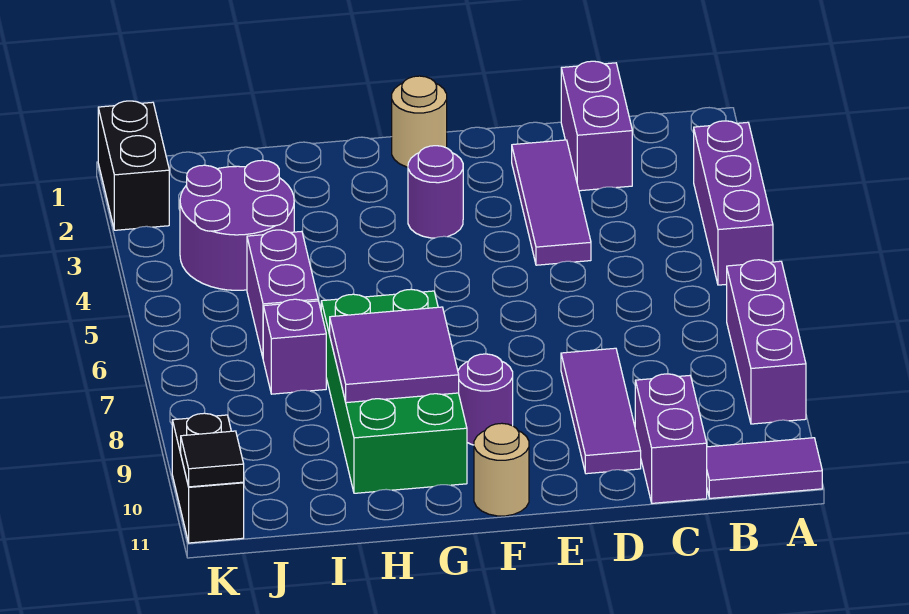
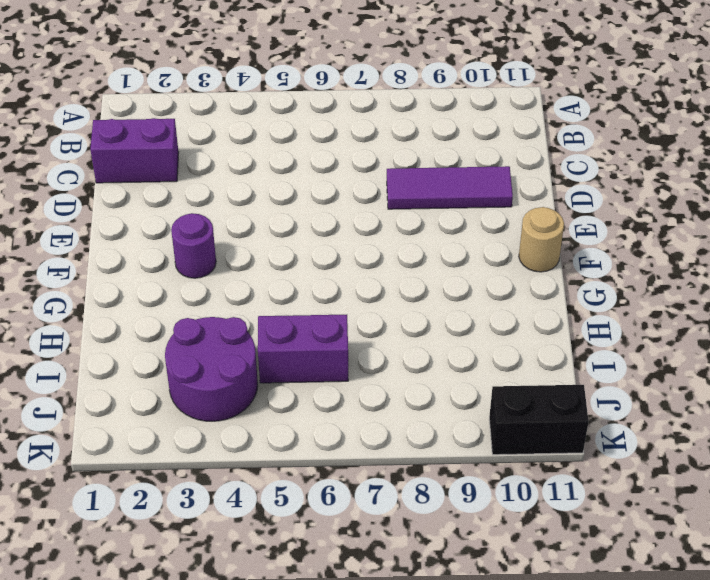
none -> purple 1x3 brick [694,121,773,285]
none -> purple 1x3 brick [727,260,806,424]
none -> purple 1x2 tile [707,438,822,498]

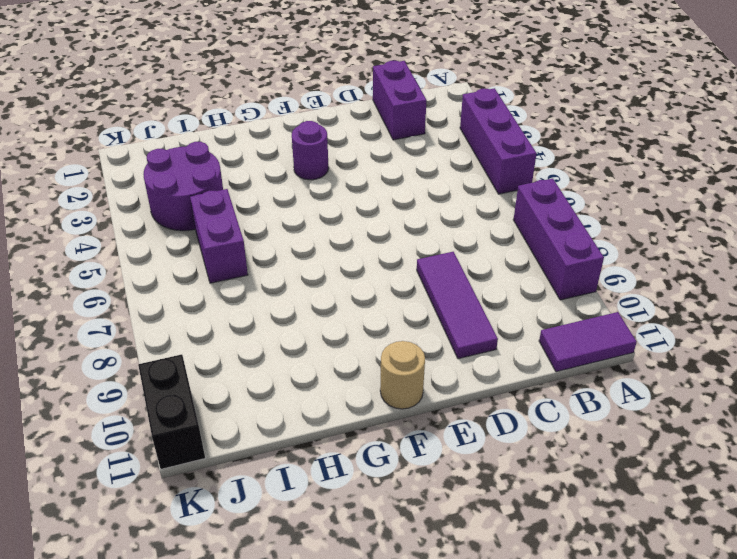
none -> purple 1x2 brick [635,374,707,503]
none -> purple 1x3 tile [512,140,591,265]
none -> tan 1x1 round brick [392,76,447,167]

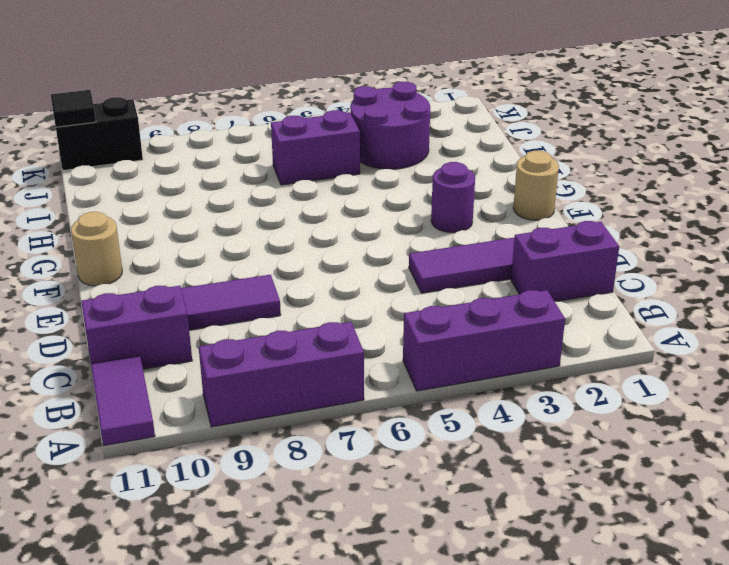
none -> purple 1x1 round brick [458,354,513,445]
none -> green 2x4 brick [321,289,467,493]
none -> purple 1x1 brick [263,299,326,394]

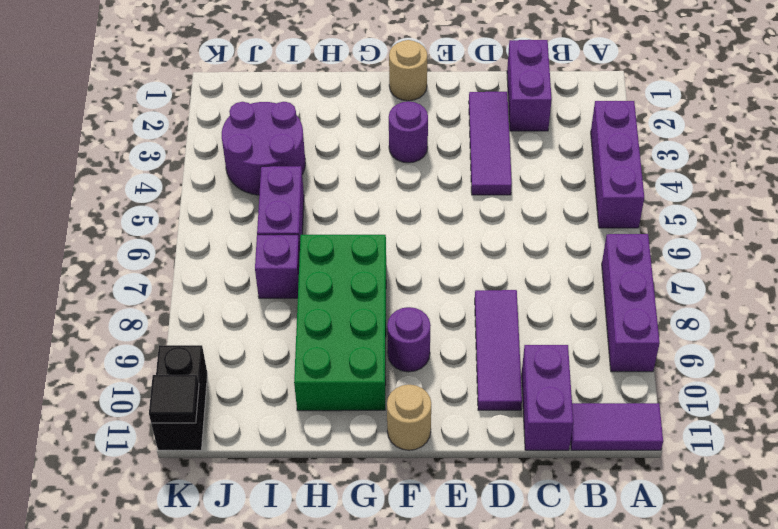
none -> black 1x2 brick [98,101,169,230]
none -> purple 2x2 tile [330,307,459,403]

